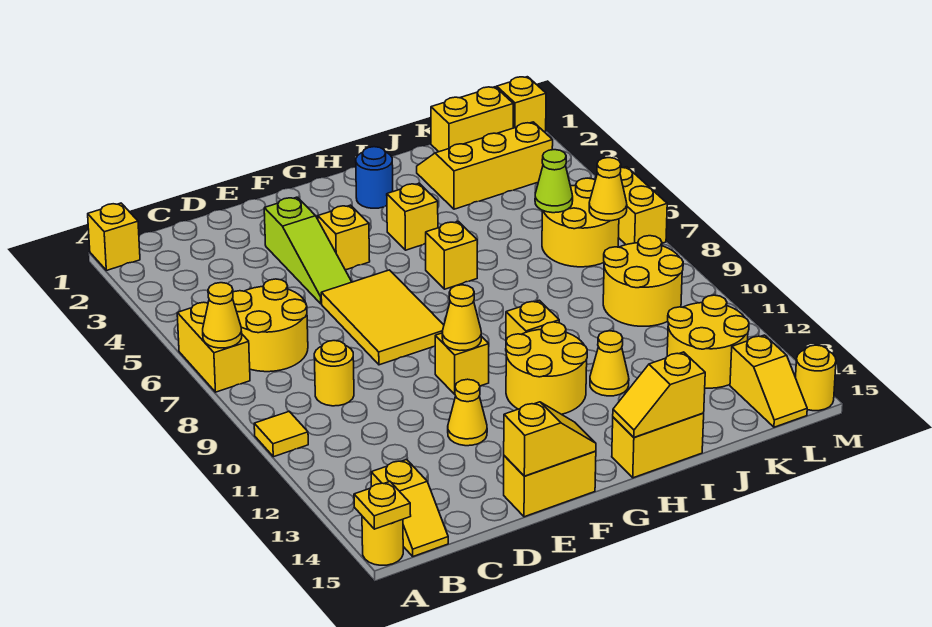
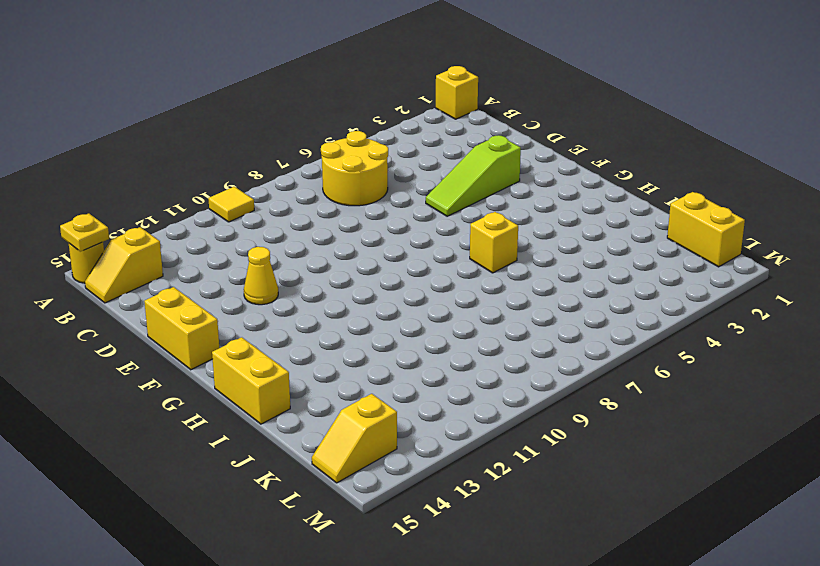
none -> yellow 1x2 brick [177,302,250,392]
none -> yellow 1x1 round brick [314,341,354,406]
none -> yellow 2x3 tile [321,270,444,365]
none -> yellow 1x1 brick [318,205,370,270]

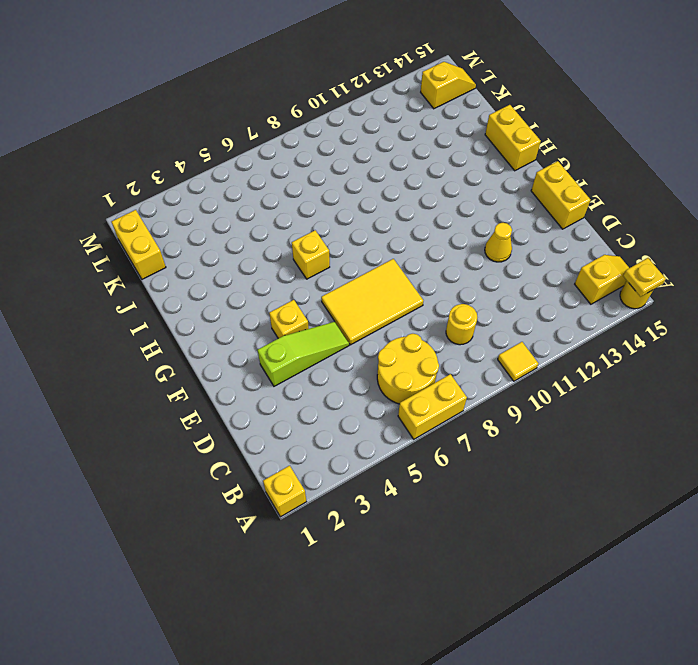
none -> yellow 1x1 brick [435,333,489,394]
none -> yellow 2x2 round brick [506,322,587,414]
none -> blue 1x1 round brick [356,147,393,208]
none -> yellow 1x1 brick [387,183,438,250]

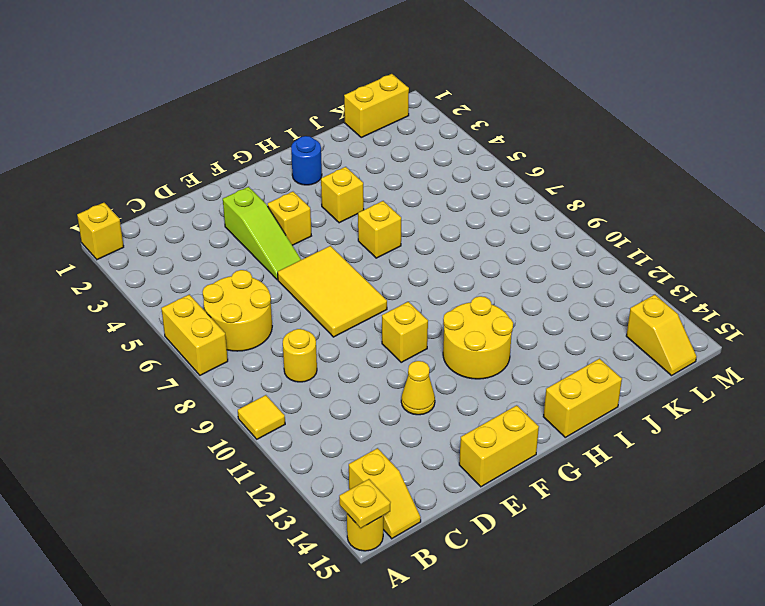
none -> yellow 1x1 brick [506,300,559,340]
none -> yellow 1x1 cone [590,331,629,396]
none -> yellow 2x3 slope [417,122,553,209]
none -> yellow 2x2 round brick [542,178,619,267]

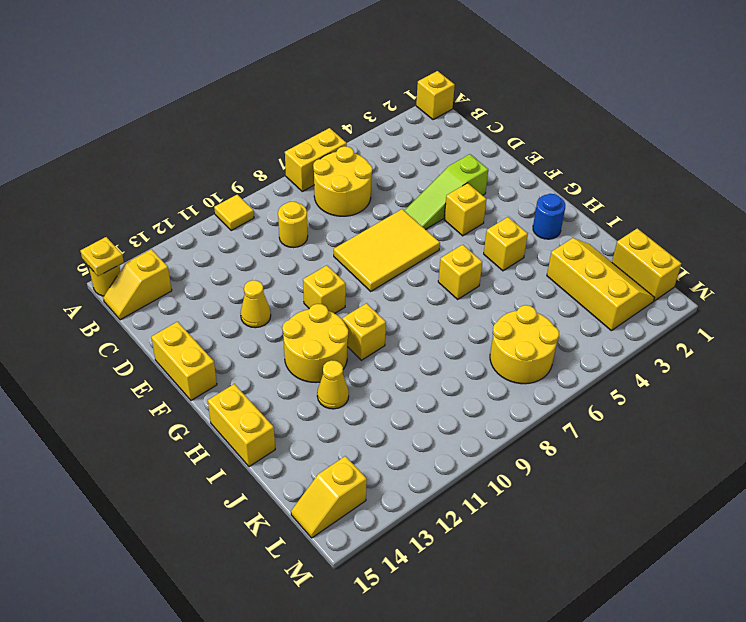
none -> yellow 2x2 round brick [603,236,683,326]
none -> yellow 2x2 round brick [667,295,749,388]
none -> yellow 1x1 brick [497,77,546,131]
none -> yellow 1x2 brick [595,167,667,245]

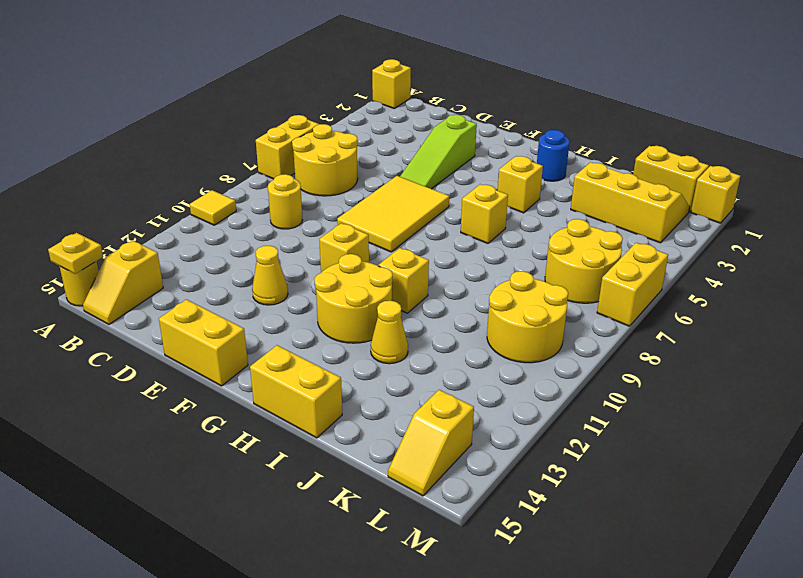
none -> yellow 1x1 brick [318,205,370,270]
none -> yellow 2x2 round brick [667,295,749,388]
none -> yellow 1x1 round brick [796,345,836,411]
none -> yellow 1x1 cone [203,283,242,348]

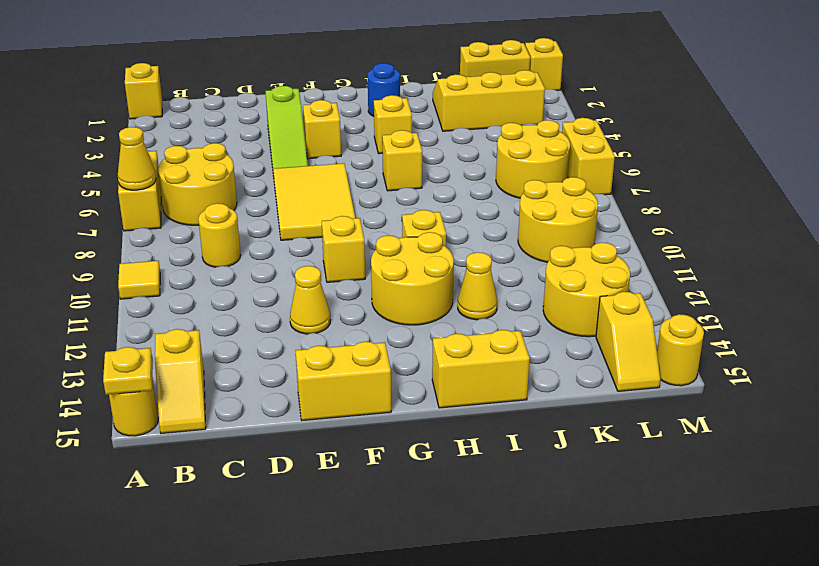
none -> yellow 1x2 slope [504,402,596,476]
none -> yellow 1x1 cone [442,285,481,350]
none -> yellow 1x2 slope [613,352,705,437]
none -> lime 1x1 cone [535,150,573,213]

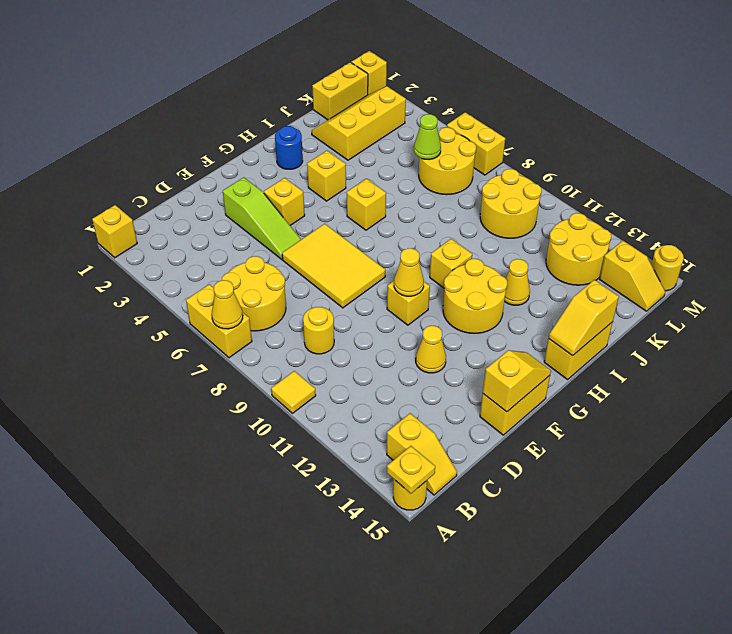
none -> yellow 1x1 cone [589,158,627,221]

